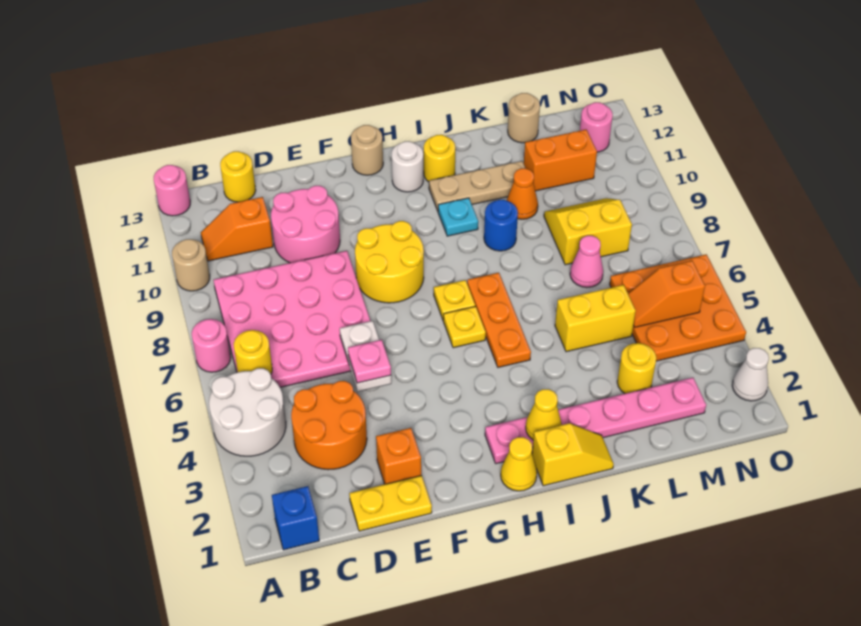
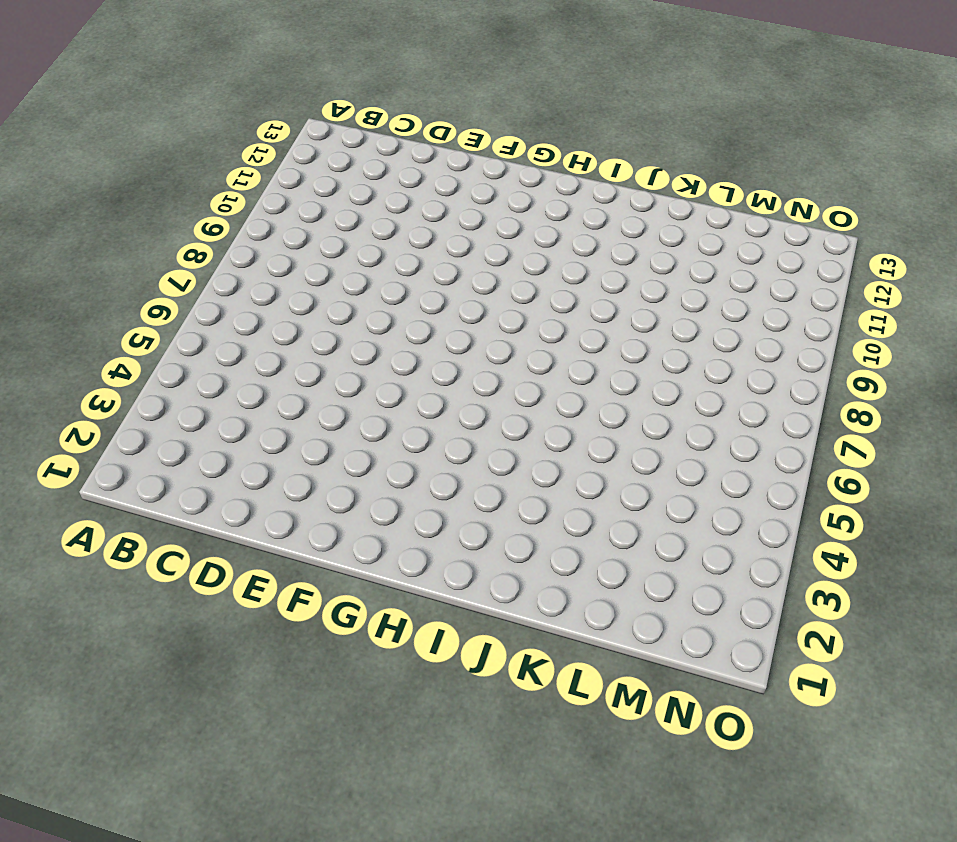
none -> white 2x2 round brick [209,368,286,456]
none -> pink 1x1 round brick [192,319,231,372]
none -> tan 1x1 round brick [172,239,210,291]
none -> pink 1x1 round brick [154,165,190,216]

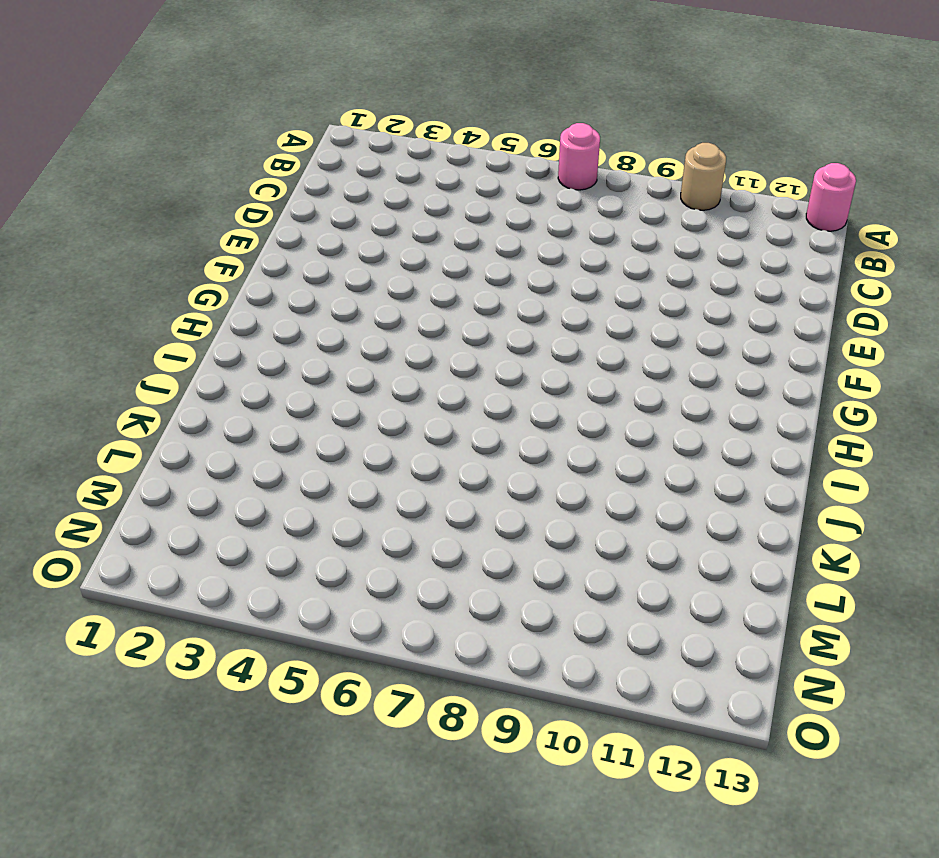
none -> white 2x2 round brick [209,368,286,456]
none -> blue 1x1 brick [272,486,319,550]
none -> pink 4x4 plate [214,251,370,387]
none -> orange 1x2 slope [201,197,273,261]

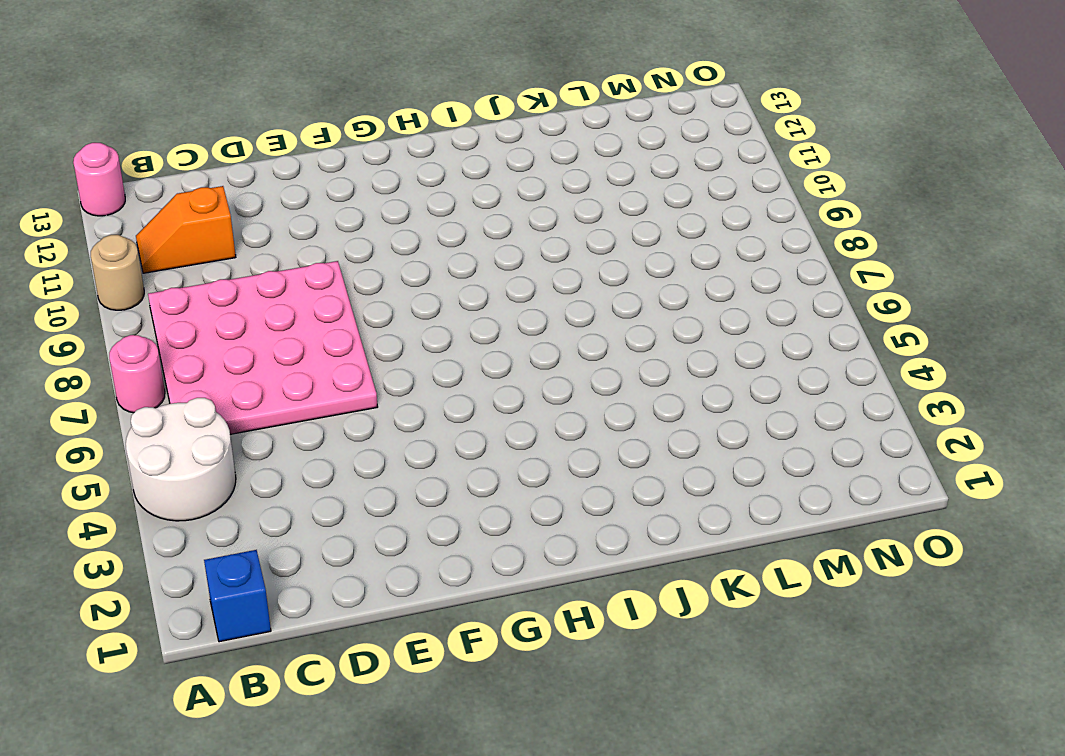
none -> orange 2x2 round brick [291,381,367,470]
none -> yellow 1x1 round brick [220,151,256,202]
none -> yellow 1x2 plate [349,475,432,531]
none -> pink 2x2 round brick [271,186,340,263]

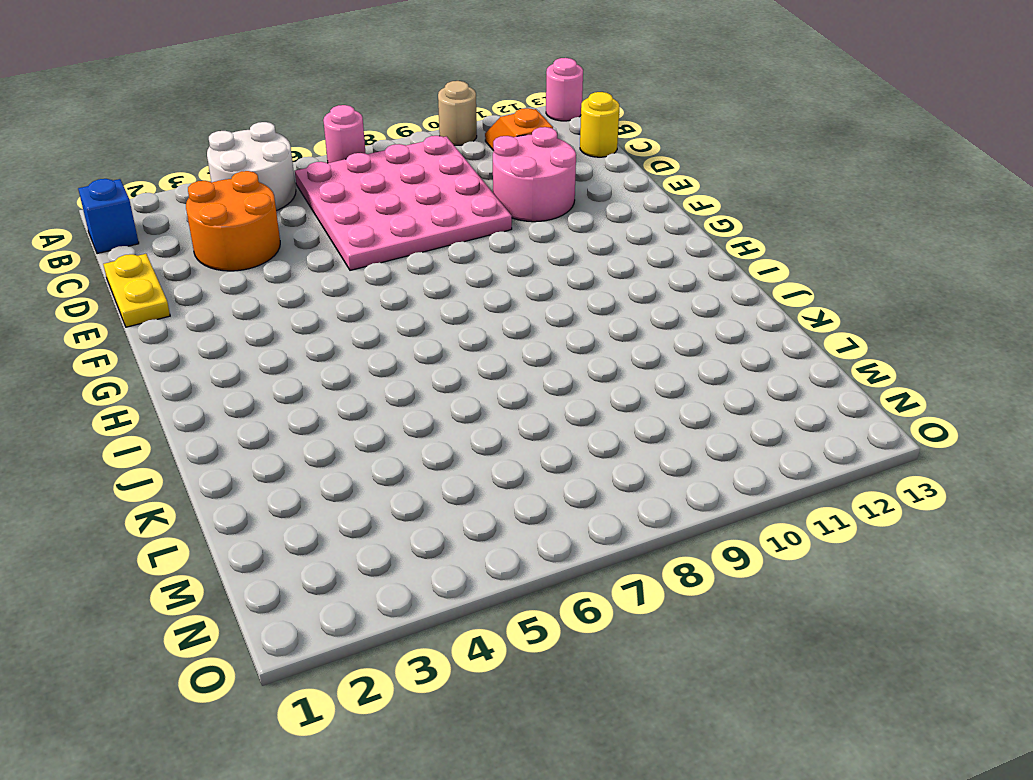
none -> orange 1x1 brick [376,428,421,484]
none -> yellow 2x2 round brick [355,221,424,303]
none -> tan 1x1 round brick [351,125,383,175]
none -> yellow 1x1 cone [501,437,537,491]

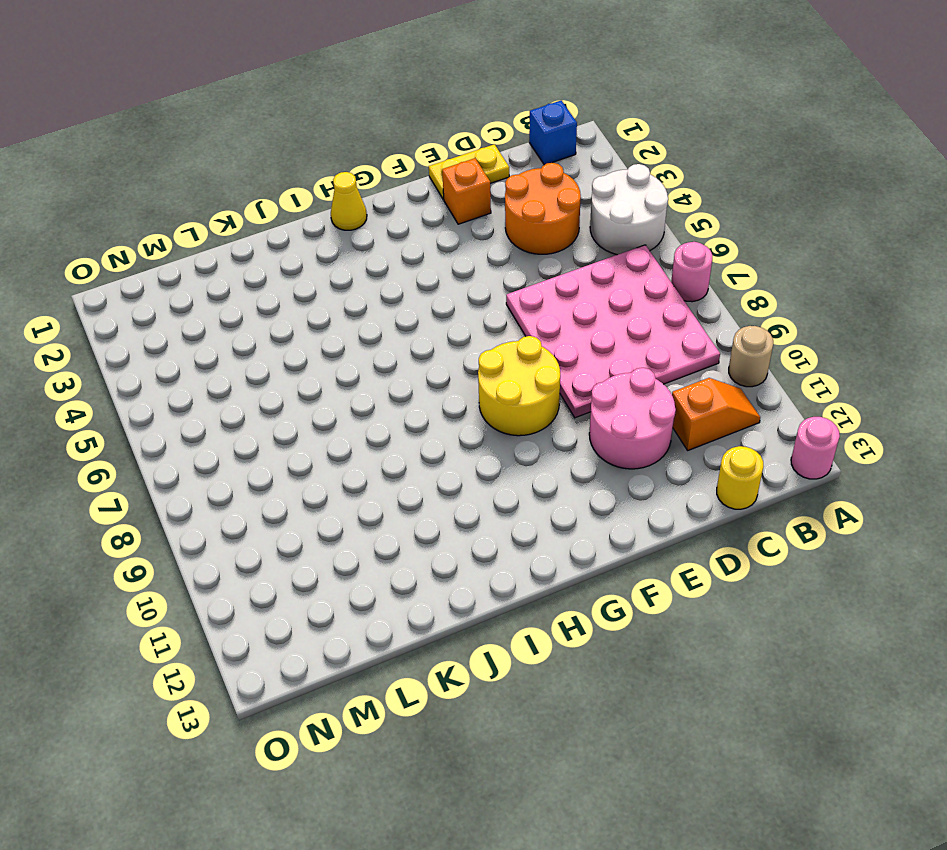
none -> tan 1x1 round brick [351,125,383,175]
none -> pink 1x6 plate [485,378,706,464]
none -> yellow 1x1 plate [443,306,486,348]
none -> yellow 1x1 plate [434,280,475,320]

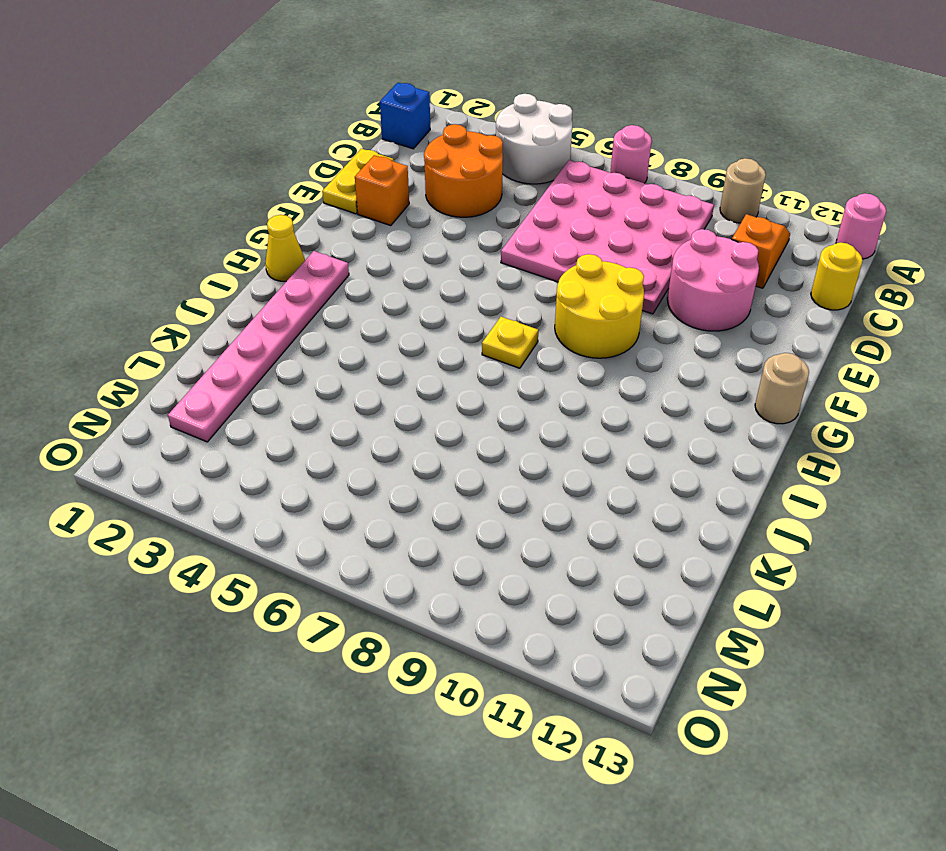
none -> yellow 1x1 plate [443,306,486,348]
none -> white 1x1 round brick [392,141,423,192]
none -> yellow 1x2 slope [532,423,614,486]
none -> orange 1x3 plate [467,273,531,367]

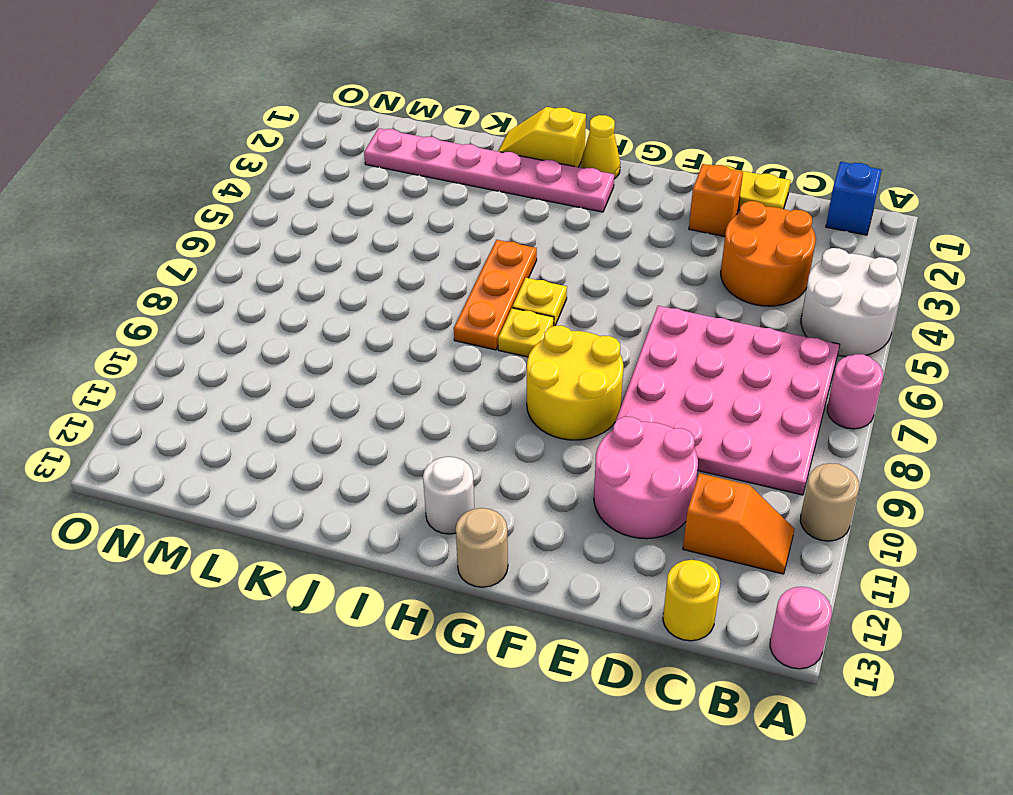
none -> cyan 1x1 plate [438,198,478,236]
none -> tan 1x3 plate [429,161,525,211]
none -> yellow 1x1 round brick [424,135,455,182]
none -> blue 1x1 round brick [484,200,518,251]

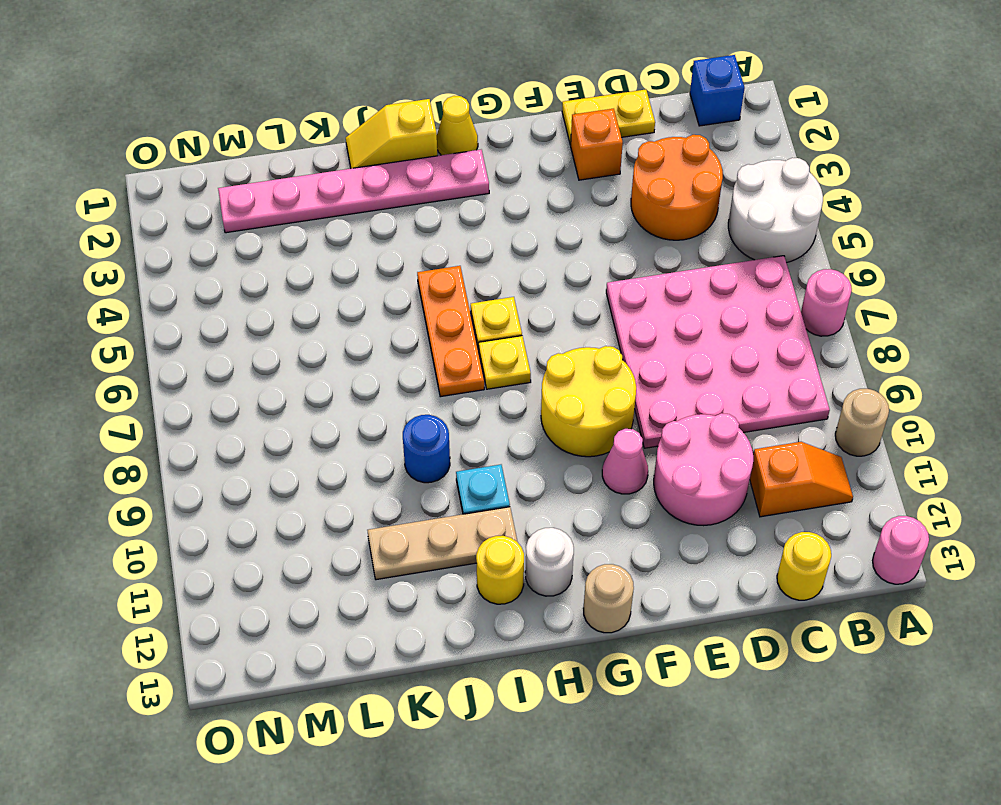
pink 1x1 cone [602,429,648,494] -> pink 1x1 cone moved to [570,236,603,287]
none -> yellow 1x2 brick [555,285,636,352]
none -> orange 1x1 cone [507,168,538,219]
none -> yellow 1x1 round brick [617,343,657,394]
none -> yellow 2x2 slope [544,198,632,265]

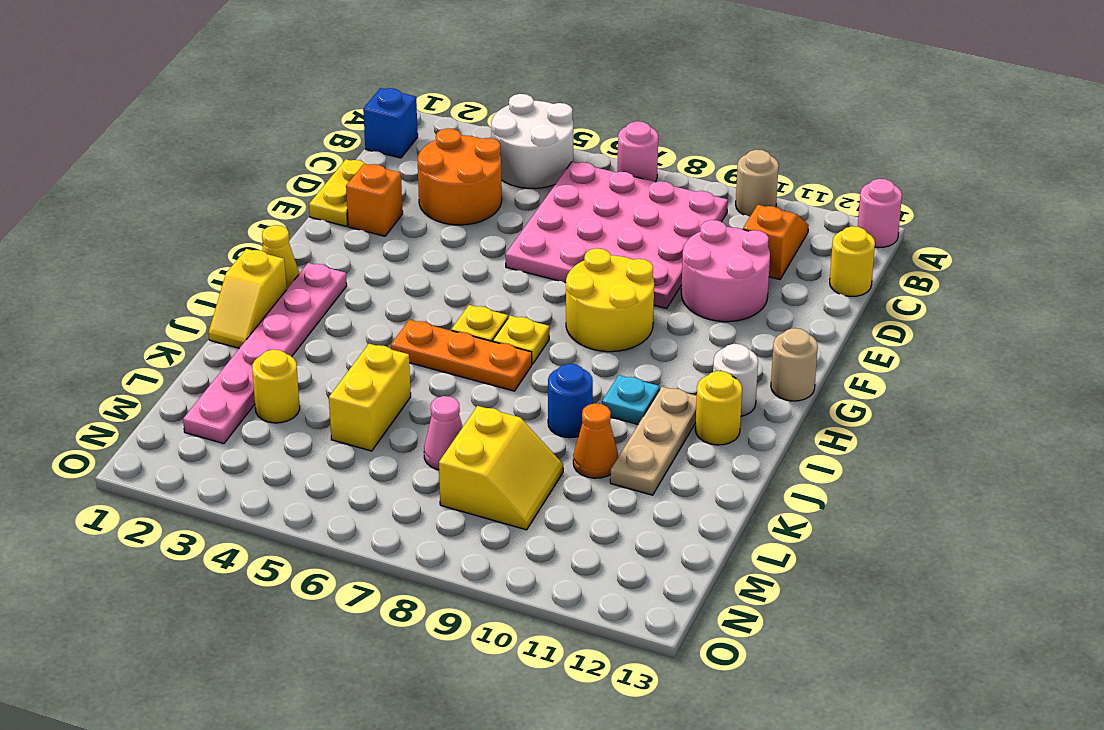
none -> orange 1x2 brick [524,130,597,191]
none -> tan 1x1 round brick [508,93,540,143]
none -> orange 3x3 plate [610,254,746,361]
none -> pink 1x1 round brick [580,102,613,152]

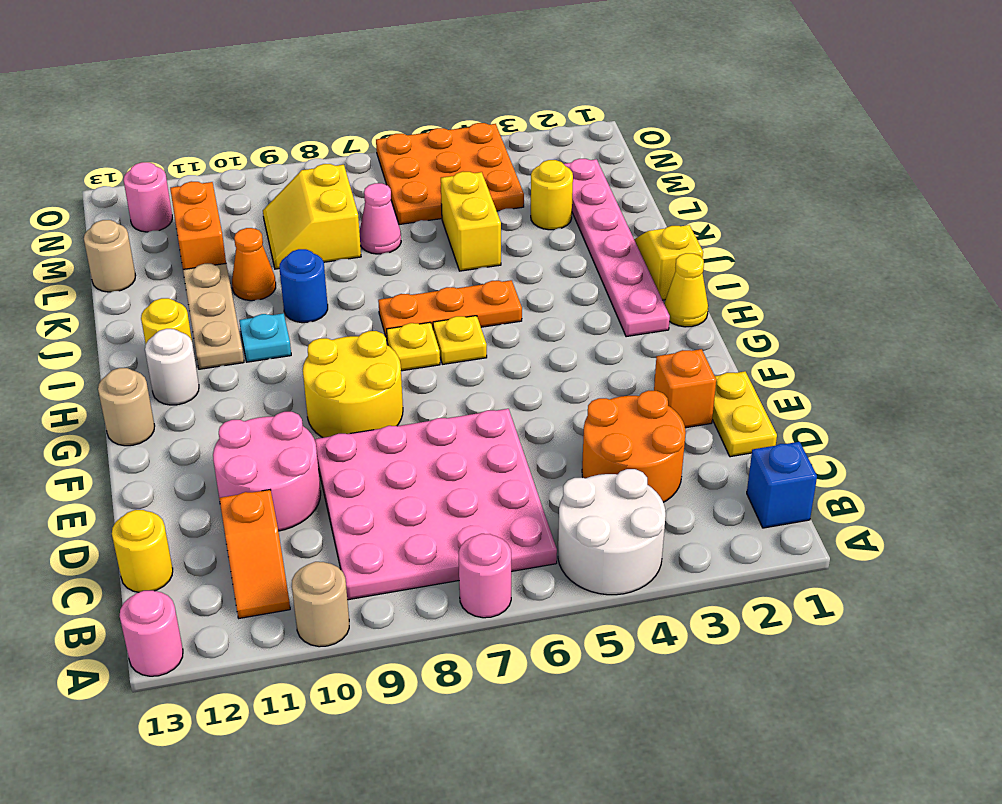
none -> white 1x1 cone [732,348,769,401]
none -> yellow 1x1 round brick [234,330,272,374]
none -> white 1x2 plate [340,321,391,391]
none -> yellow 1x1 cone [526,389,562,440]

